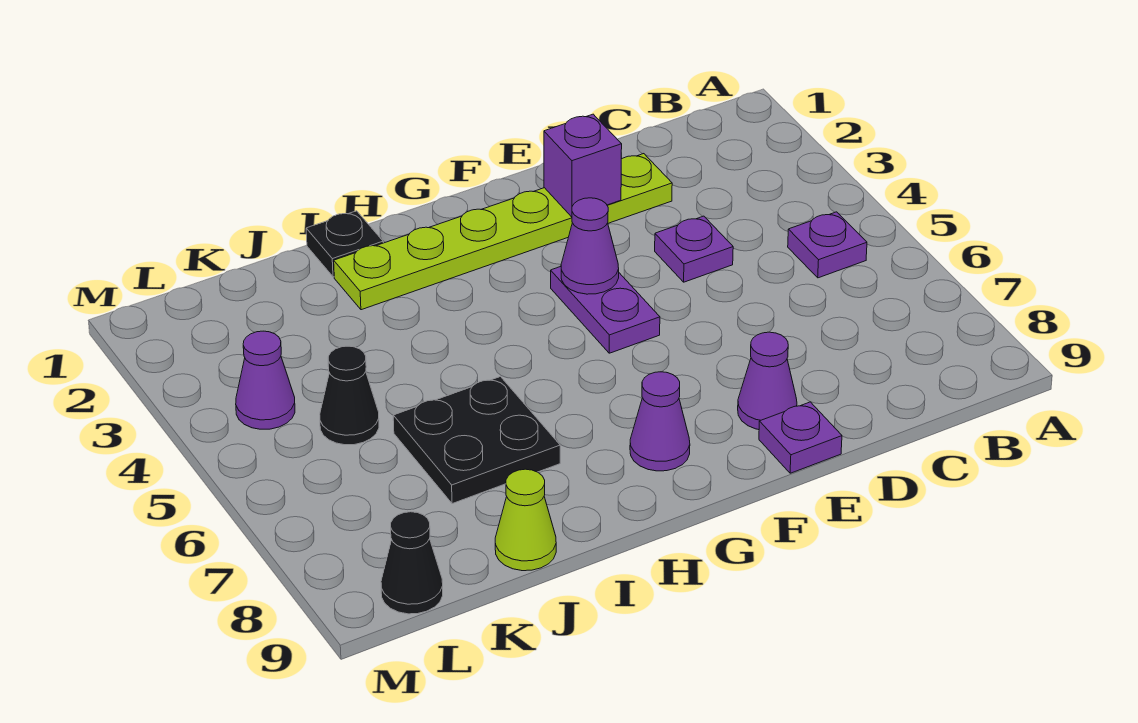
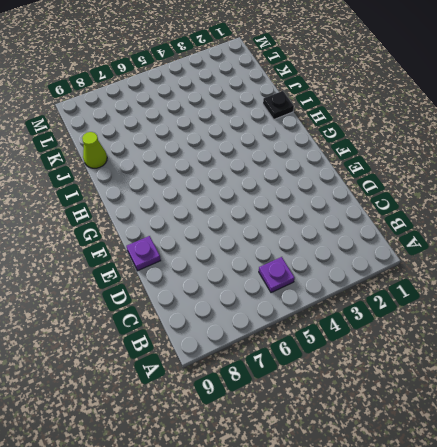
none -> lime 1x6 plate [334,154,672,310]
none -> purple 1x1 plate [655,216,733,282]
none -> purple 1x1 cone [738,332,797,430]

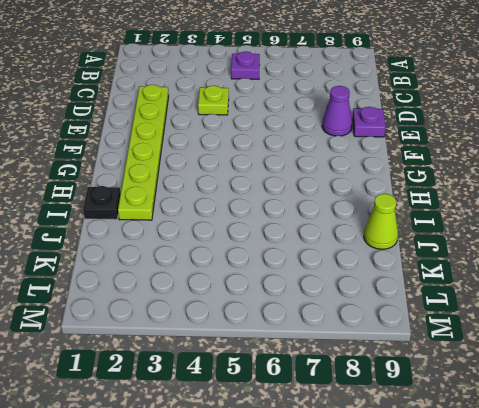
lime 1x1 plate [198,86,229,115] -> purple 1x1 plate [655,216,733,282]
none -> purple 1x2 plate [551,267,660,353]
none -> purple 1x1 cone [630,372,690,471]
none -> black 2x2 plate [393,377,560,504]

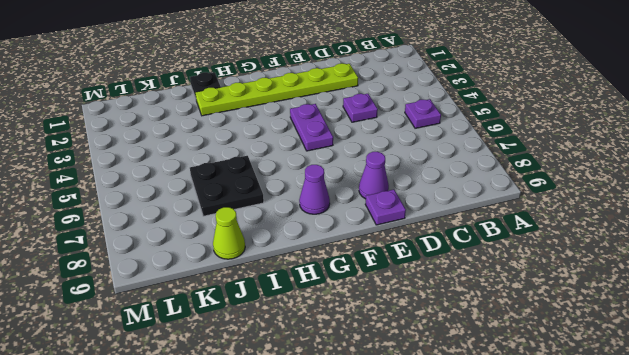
none -> black 1x1 cone [320,346,379,445]
none -> purple 1x1 cone [236,331,295,429]
none -> black 1x1 cone [381,512,443,614]

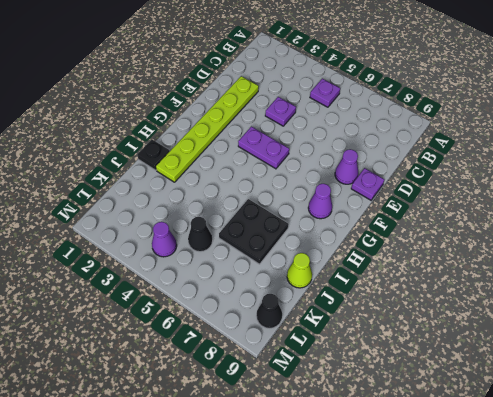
none -> purple 1x1 brick [544,114,622,217]
none -> purple 1x1 cone [561,198,619,294]

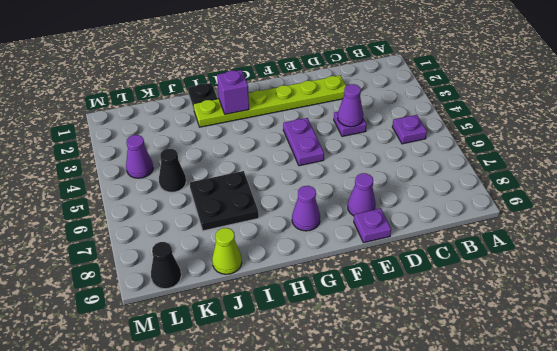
purple 1x1 cone [338,84,363,127] -> purple 1x1 cone moved to [561,198,619,294]
purple 1x1 brick [217,70,249,114] -> purple 1x1 brick moved to [544,114,622,217]

